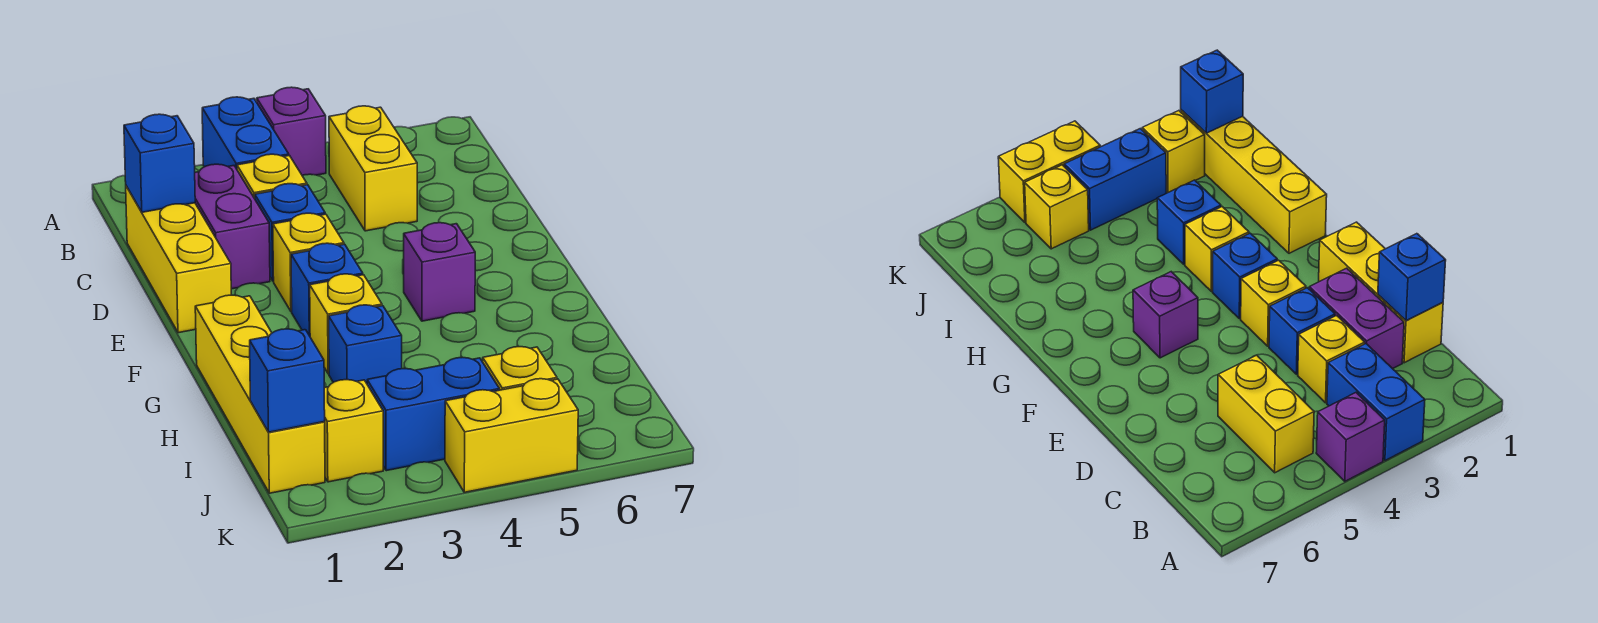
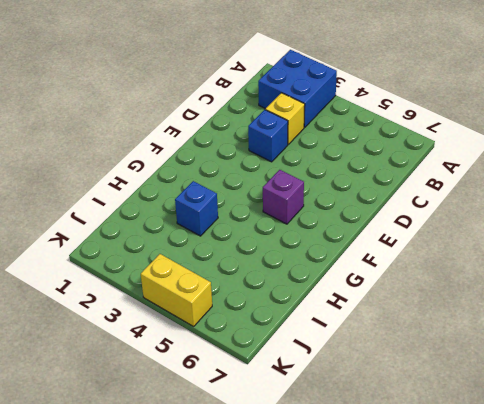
blue 2x2 brick [258,50,337,128] -> blue 1x2 brick [202,97,289,169]
none -> purple 1x1 brick [257,87,326,175]
none -> yellow 1x2 brick [329,106,417,231]
none -> yellow 1x3 brick [126,186,231,333]

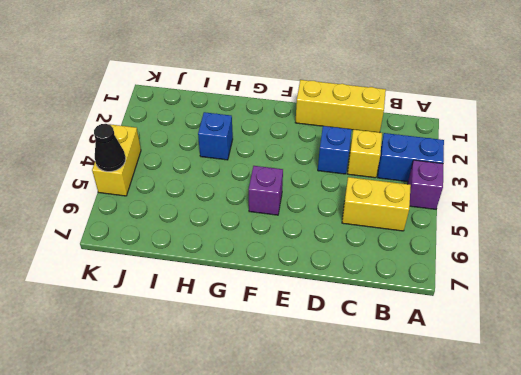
black 1x1 cone [94,124,126,172] -> none
none -> purple 1x2 brick [195,164,270,289]
none -> yellow 1x1 brick [273,213,344,312]
none -> blue 1x1 brick [291,243,363,336]

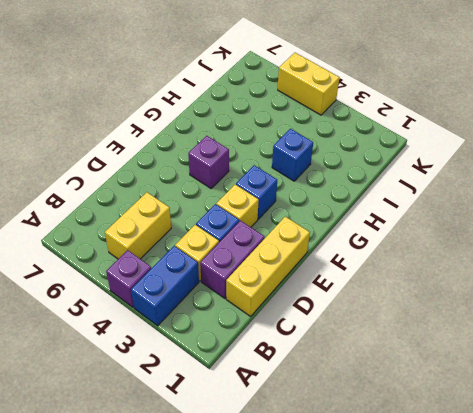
none -> yellow 1x4 brick [195,295,325,493]
none -> yellow 1x1 brick [310,274,382,374]
none -> yellow 1x1 brick [324,380,383,482]

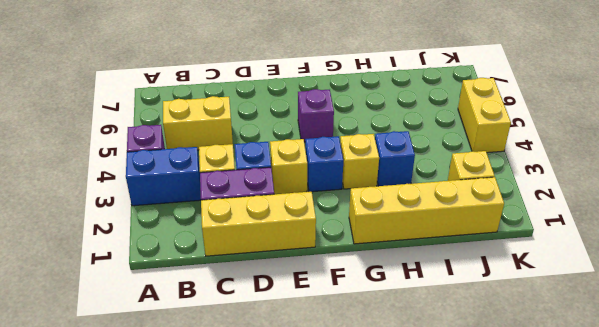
none -> blue 1x2 brick [367,357,499,471]
none -> yellow 1x1 brick [483,347,557,390]
none -> blue 1x1 brick [124,114,195,212]

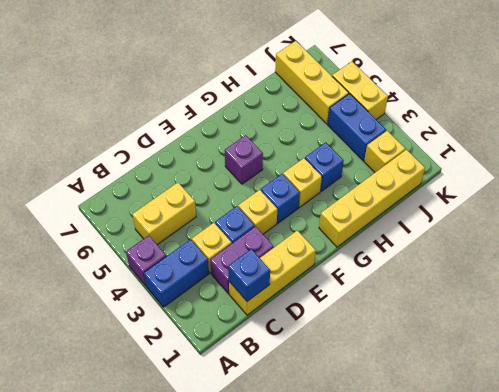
yellow 1x3 brick [275,41,349,124] -> yellow 1x1 brick [483,347,557,390]
none -> blue 1x1 brick [250,329,325,432]

